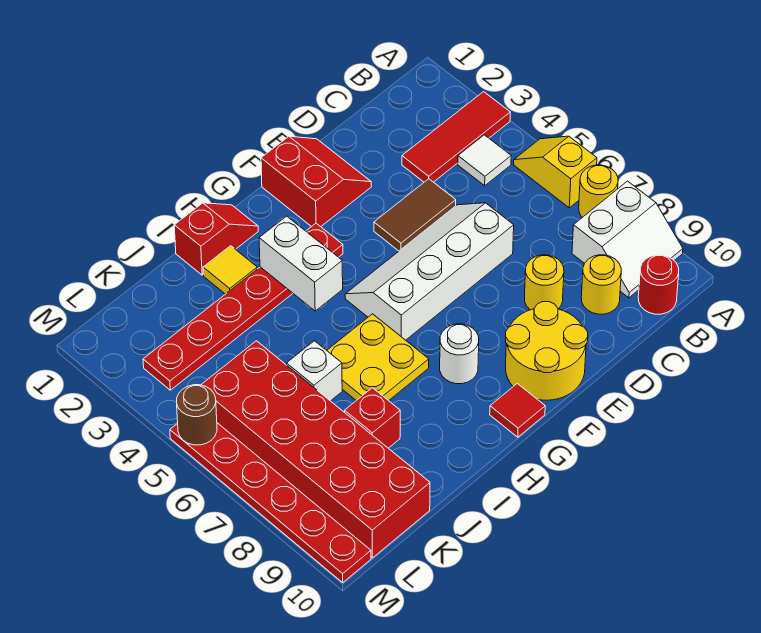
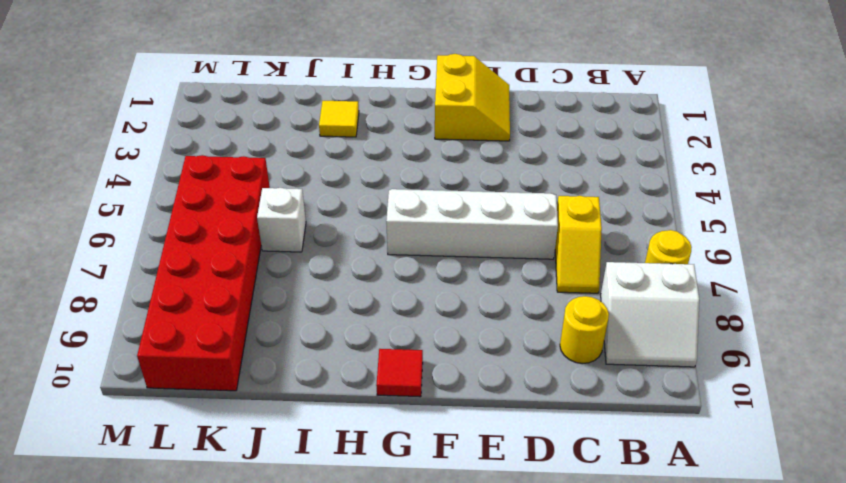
yellow 1x2 slope [555,196,602,293] -> yellow 1x2 slope turned to [514,136,597,208]
yellow 2x2 slope [435,54,510,141] -> red 2x2 slope [261,136,371,227]
none -> red 1x3 tile [402,92,510,182]
none -> white 1x1 tile [458,135,511,186]
none -> red 1x1 round brick [638,255,679,314]

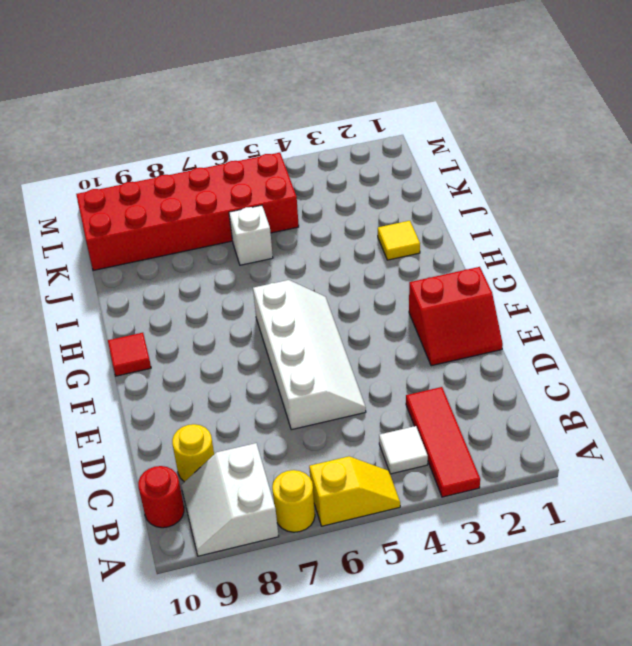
none -> brown 1x2 tile [374,179,456,251]
none -> yellow 1x1 round brick [525,255,564,310]
none -> yellow 2x2 round brick [505,302,588,400]

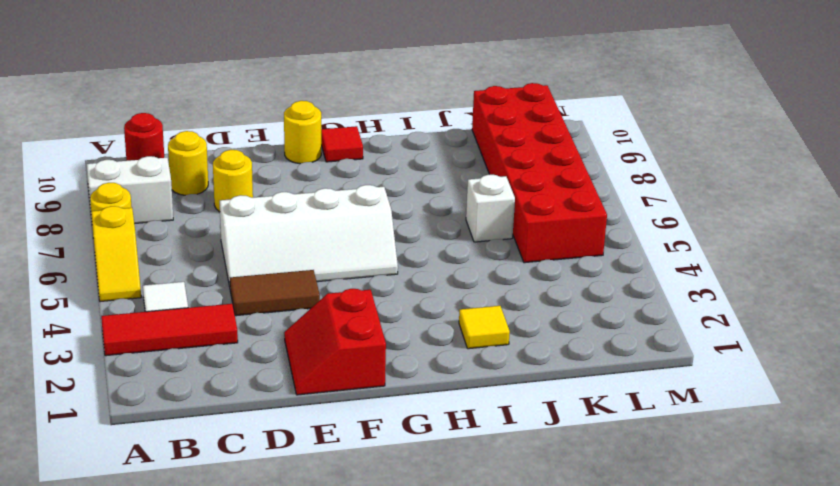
yellow 1x1 round brick [284,101,321,164] -> yellow 2x2 round brick [505,302,588,400]
none -> red 1x6 plate [143,223,343,390]
none -> white 1x1 round brick [440,324,479,384]
none -> red 1x2 slope [174,203,258,275]

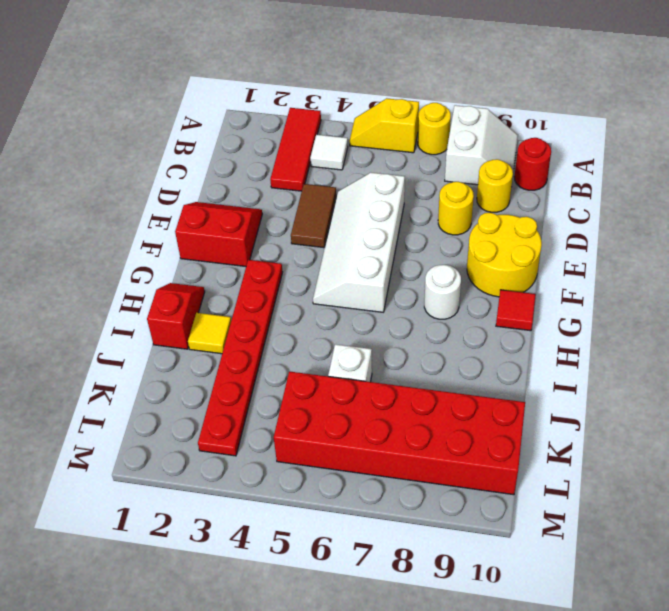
none -> yellow 2x2 plate [327,314,429,401]
none -> red 1x1 brick [345,388,400,448]
none -> red 1x6 plate [170,423,371,582]

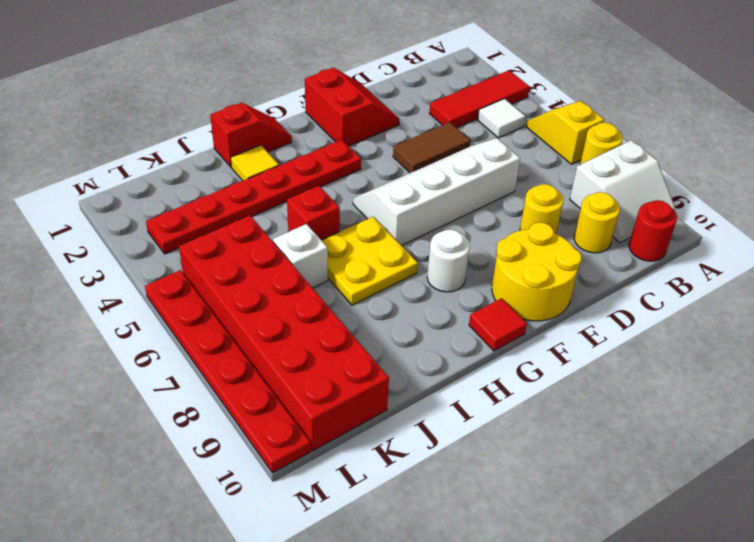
red 1x1 brick [287,186,340,240] -> red 1x1 brick moved to [345,388,400,448]
none -> white 1x2 brick [259,216,343,311]
none -> brown 1x1 round brick [177,385,217,445]

